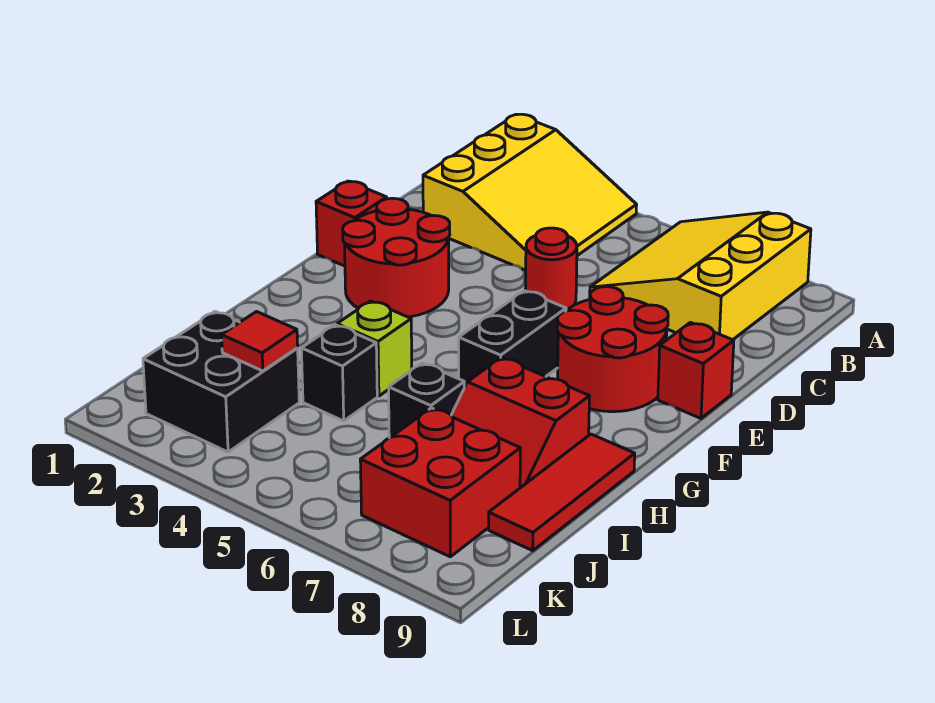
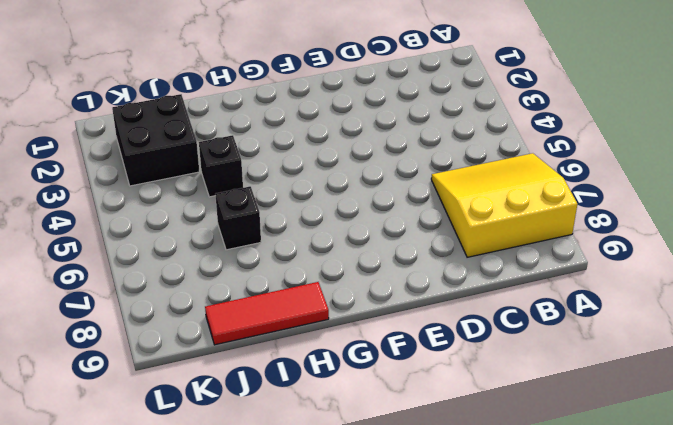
none -> yellow 3x3 slope [423,114,637,270]
none -> red 1x1 round brick [525,228,577,311]
none -> red 1x1 brick [316,181,387,266]

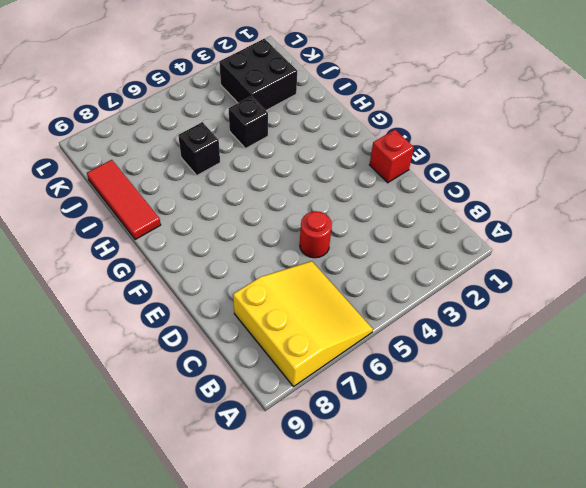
none -> yellow 3x3 slope [423,114,637,270]
none -> red 2x2 round brick [343,198,450,317]
none -> red 2x2 round brick [557,287,668,412]

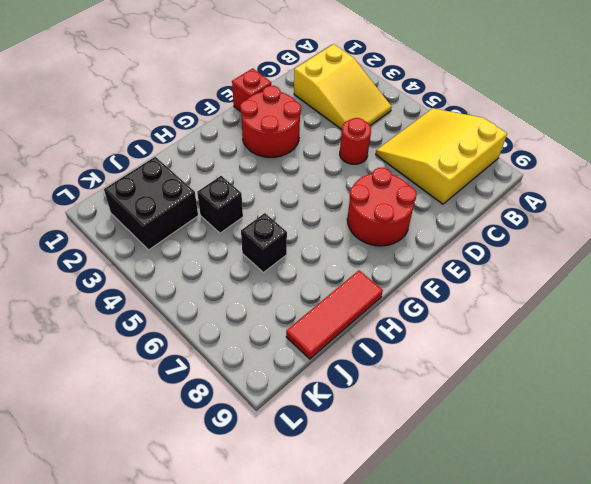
yellow 2x3 slope [294,44,392,130] -> yellow 3x3 slope [423,114,637,270]
none -> red 1x1 brick [658,322,734,418]
none -> black 1x2 brick [459,291,566,388]
none -> lime 1x1 brick [337,301,412,396]

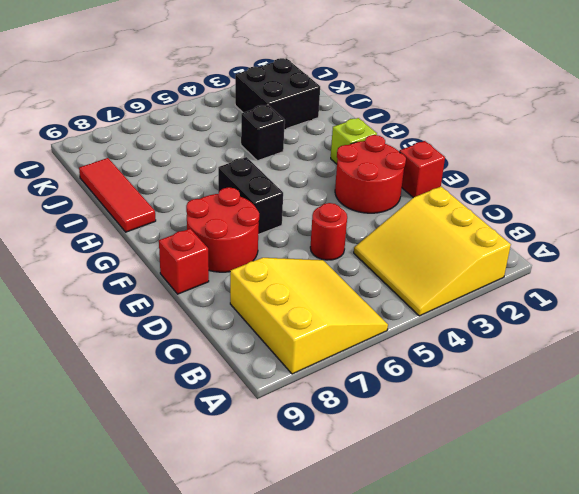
lime 1x1 brick [331,118,377,164] -> lime 1x1 brick moved to [337,301,412,396]
none -> red 2x2 slope [451,358,590,488]
none -> black 1x1 brick [389,363,464,438]
none -> red 2x2 brick [360,408,520,557]

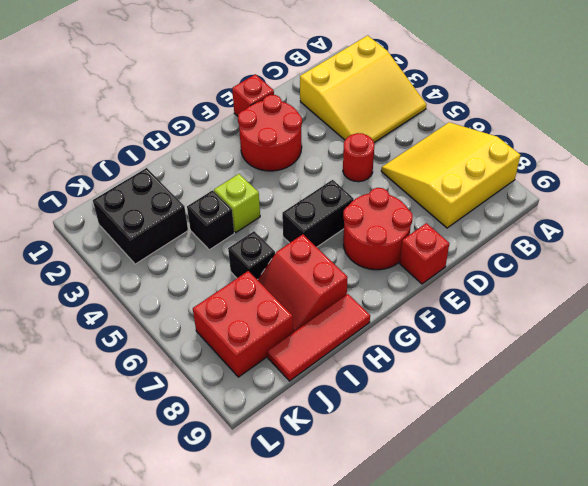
none -> red 1x1 tile [222,312,298,371]

